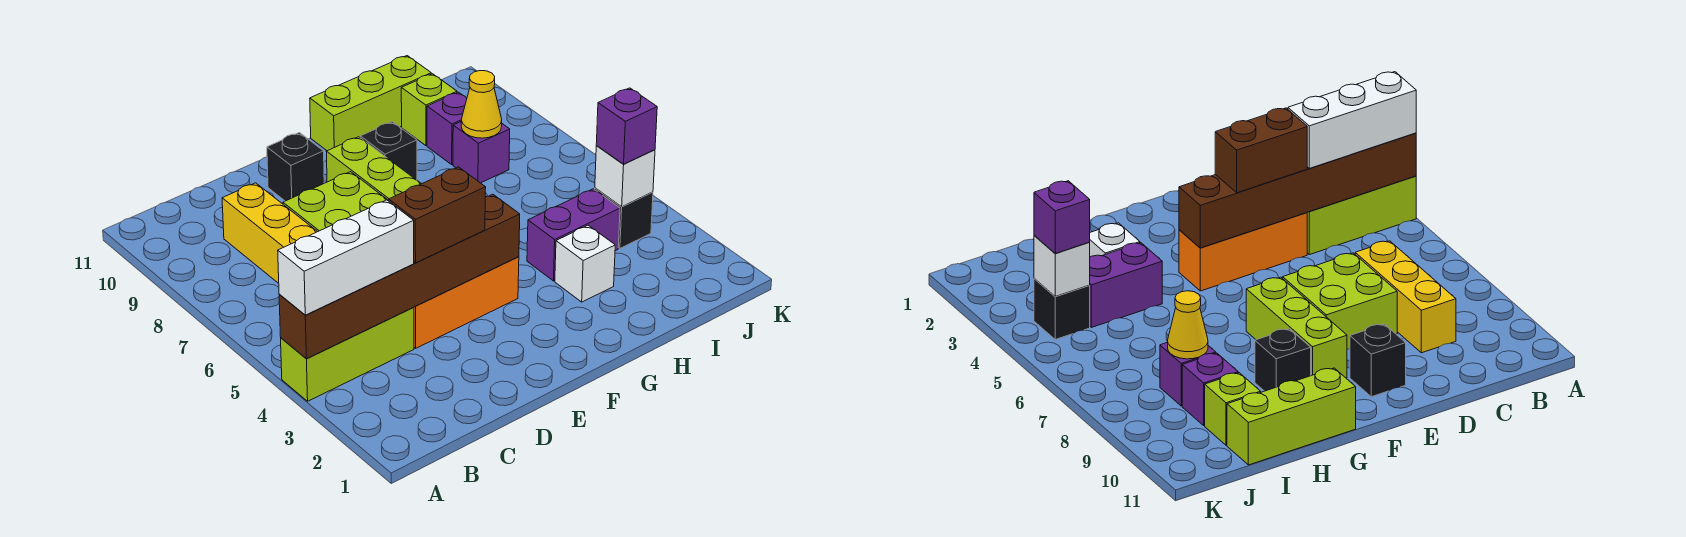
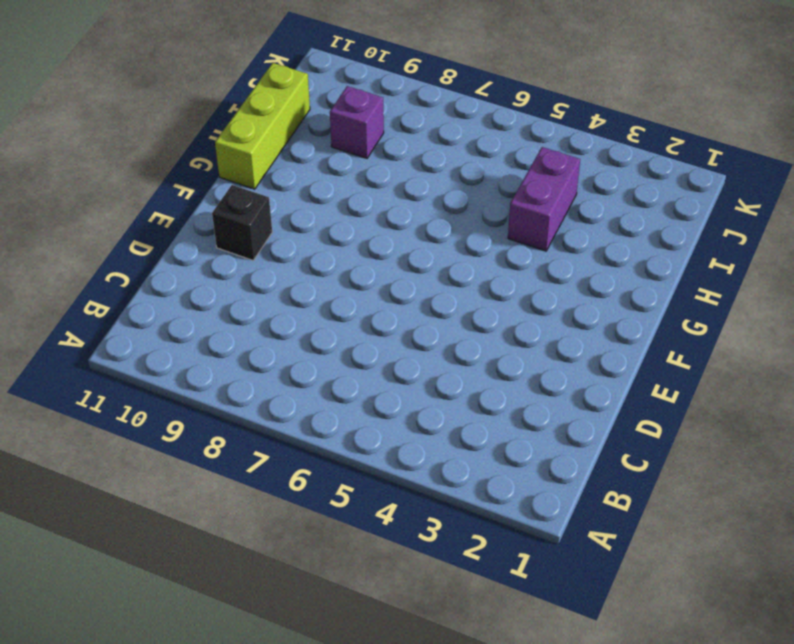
none -> lime 1x3 brick [281,307,414,401]
none -> yellow 1x3 brick [222,183,317,283]
none -> orange 1x3 brick [414,257,519,348]

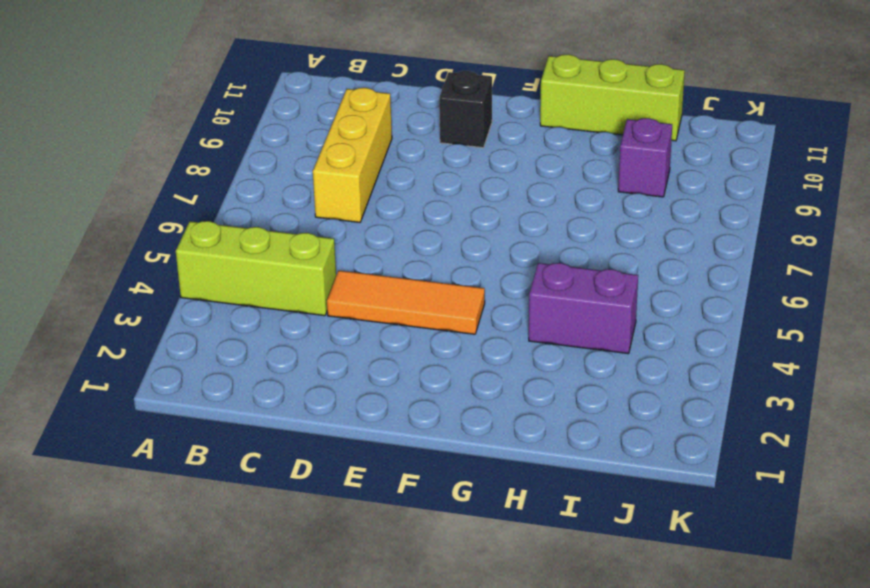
orange 1x3 tile [327,271,485,334] -> orange 1x3 brick [414,257,519,348]
none -> lime 2x2 brick [283,172,389,232]
none -> lime 1x3 brick [326,137,421,200]
none -> black 1x1 brick [360,122,417,180]

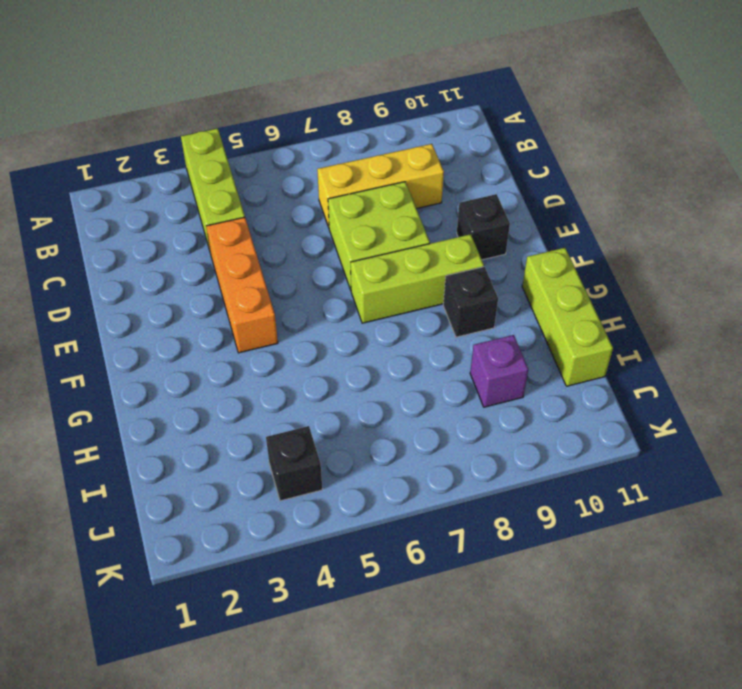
none -> white 1x1 brick [555,225,615,302]
none -> purple 1x2 brick [527,189,620,281]
none -> purple 1x1 brick [453,122,510,183]

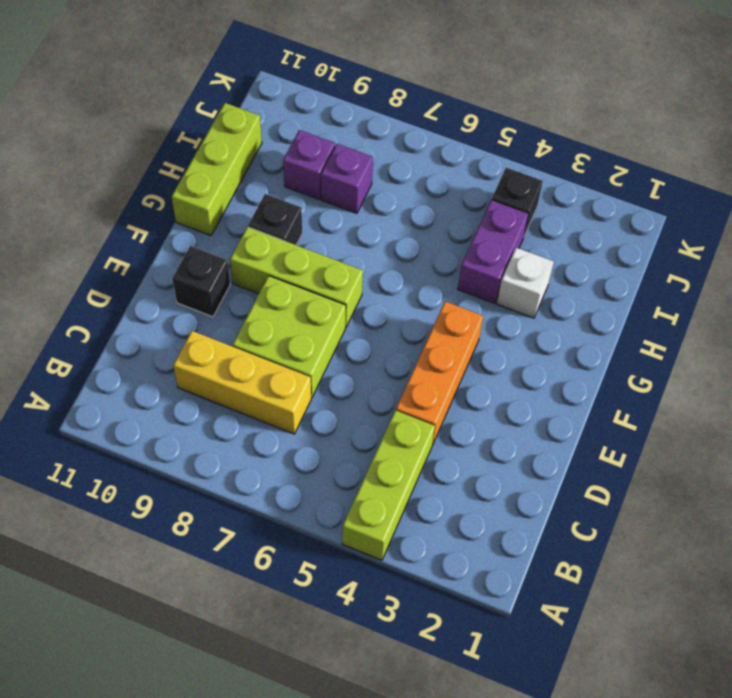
none -> lime 1x1 brick [401,74,457,146]
none -> brown 1x6 brick [279,194,520,359]
none -> yellow 1x1 cone [461,71,502,138]

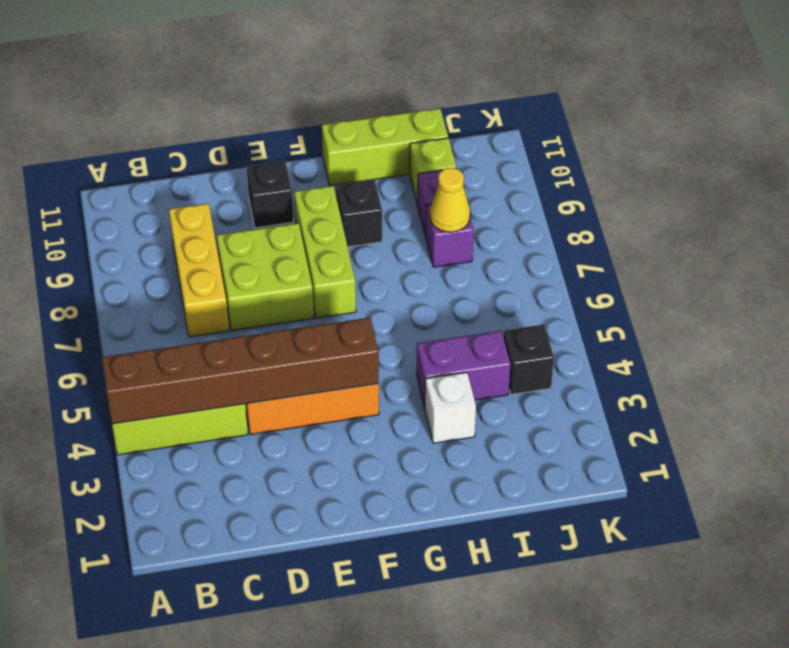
none -> white 1x1 brick [595,146,655,207]
none -> white 1x3 brick [278,200,414,315]
none -> brown 1x2 brick [389,167,486,263]

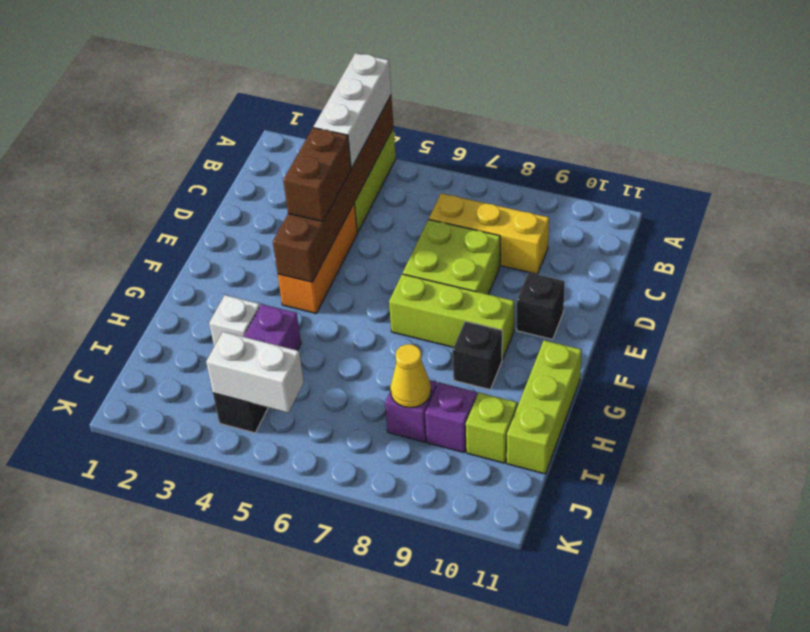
white 1x2 brick [206,332,304,413] -> white 1x1 brick [595,146,655,207]
none -> purple 1x1 brick [596,88,657,164]

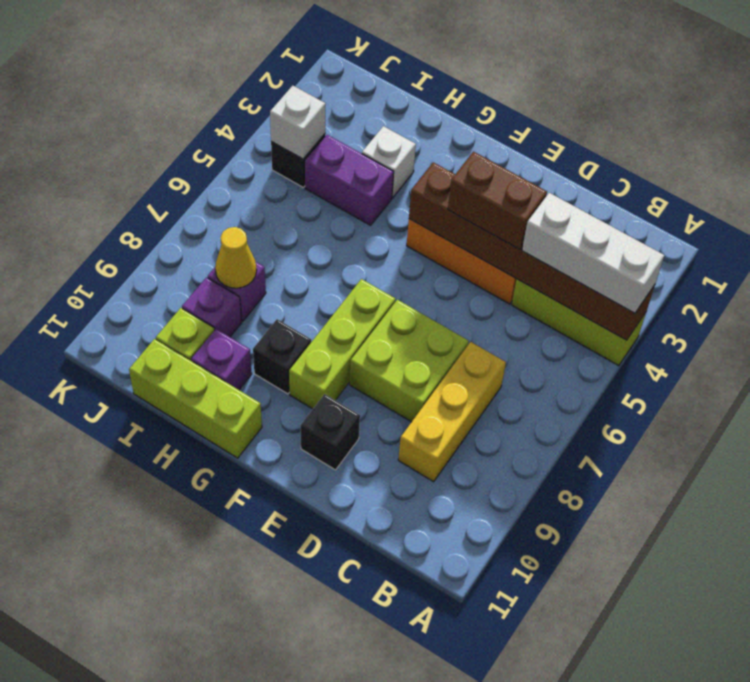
purple 1x1 brick [191,329,252,390] -> purple 1x1 brick moved to [596,88,657,164]

